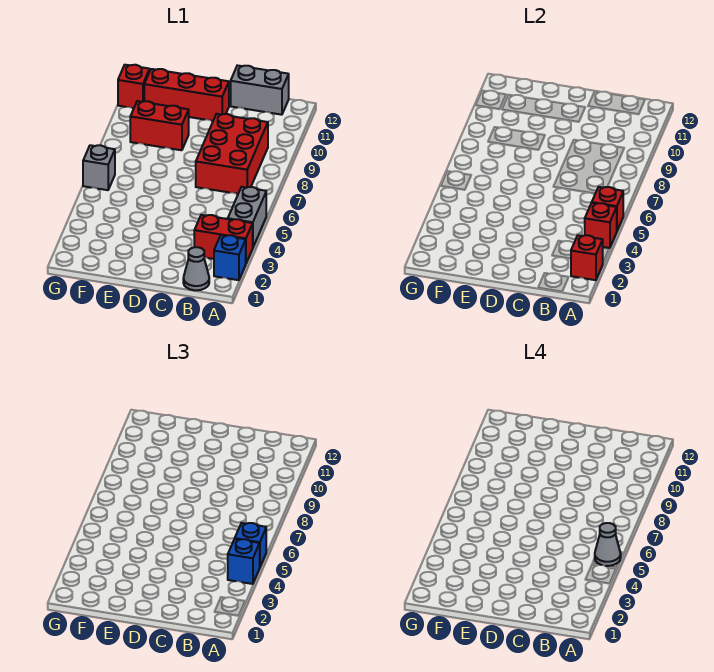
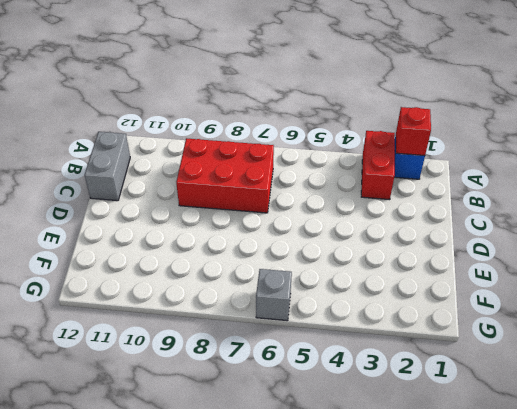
none -> grey 1x2 brick [228,187,266,247]
none -> grey 1x1 cone [183,247,209,290]
none -> red 1x3 brick [144,69,229,121]

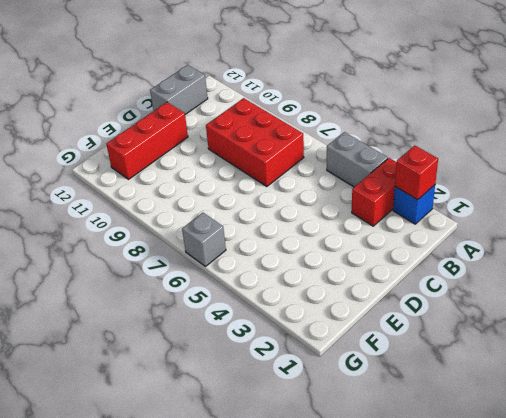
none -> grey 1x1 cone [183,247,209,290]
none -> red 1x2 brick [130,101,189,150]
none -> red 1x1 brick [118,65,150,108]

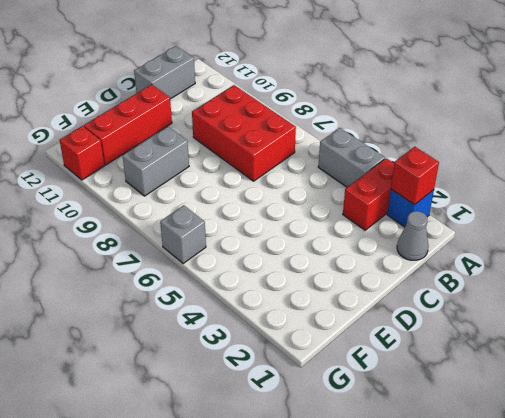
grey 1x2 brick [123,127,189,196] -> red 1x2 brick [130,101,189,150]
none -> red 1x1 brick [585,203,617,248]
none -> red 1x1 brick [592,187,623,230]
none -> blue 1x1 brick [228,539,260,584]

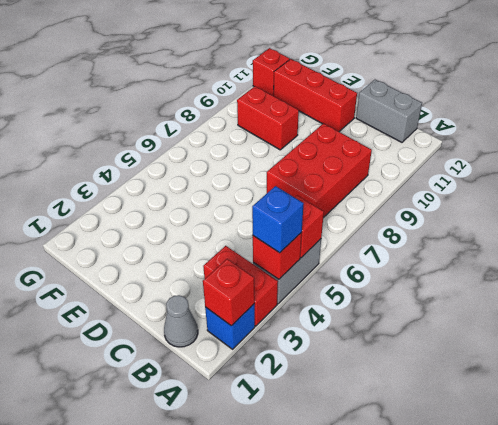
none -> grey 1x1 brick [83,145,115,190]
none -> blue 1x1 brick [235,523,266,566]
none -> grey 1x1 cone [595,523,621,566]

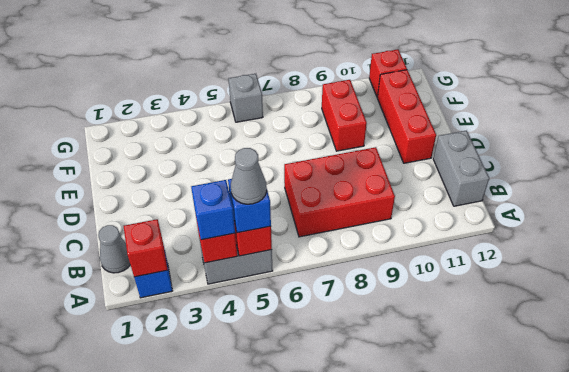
none -> red 1x2 brick [194,215,253,263]

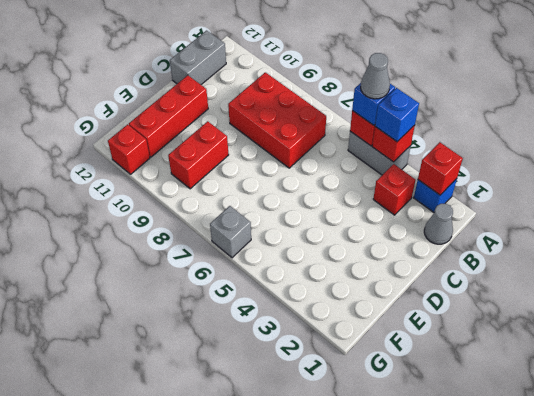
red 1x1 brick [373,164,416,215] -> red 1x2 brick [194,215,253,263]

